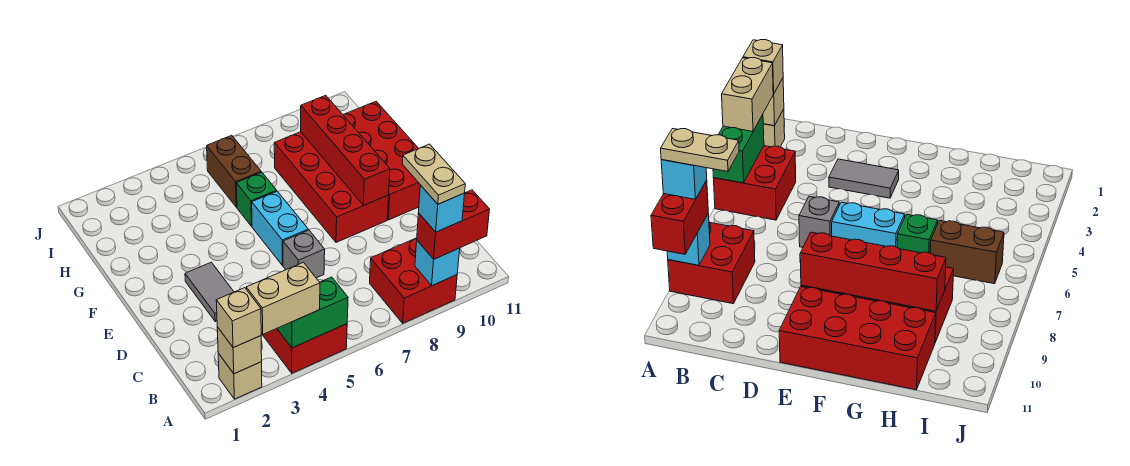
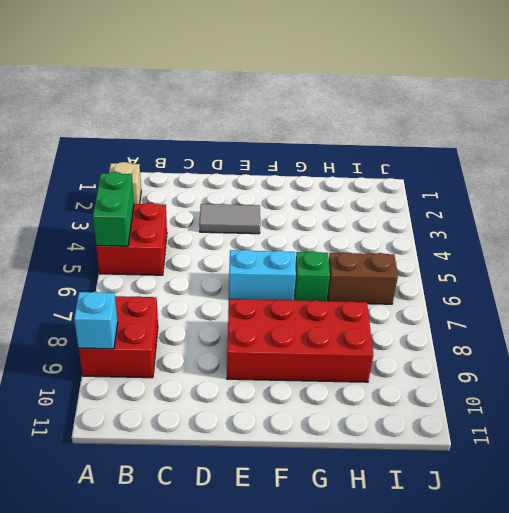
none -> grey 1x1 brick [283,230,325,278]
none -> red 2x4 brick [343,102,420,220]
none -> tan 1x1 brick [217,327,262,374]

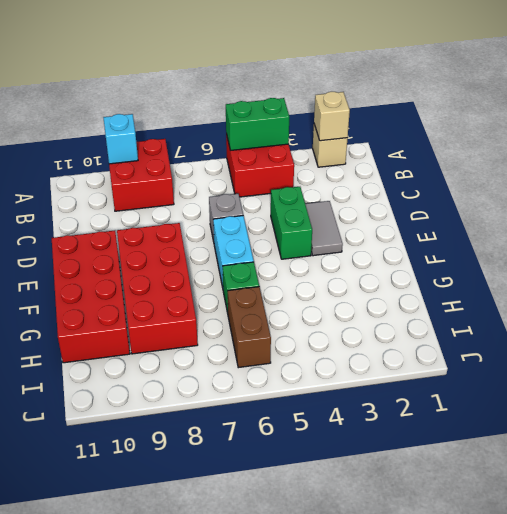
green 1x2 brick [271,187,312,259] -> none
none -> red 1x4 brick [301,95,390,205]
none -> tan 1x1 brick [216,288,261,348]
none -> tan 1x2 brick [246,262,320,334]

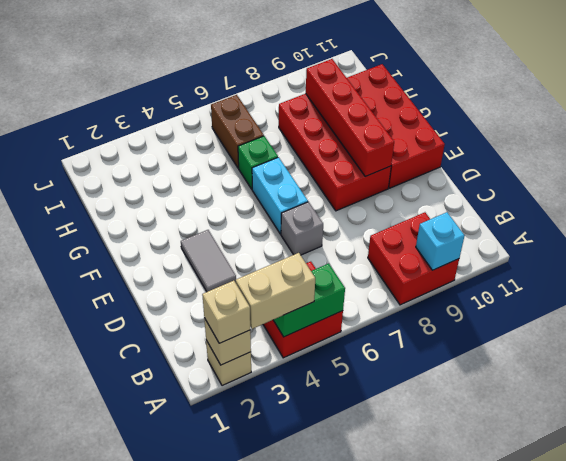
none -> red 1x2 brick [417,190,490,259]
none -> cyan 1x1 brick [419,185,465,232]
none -> tan 1x2 plate [402,144,465,204]

